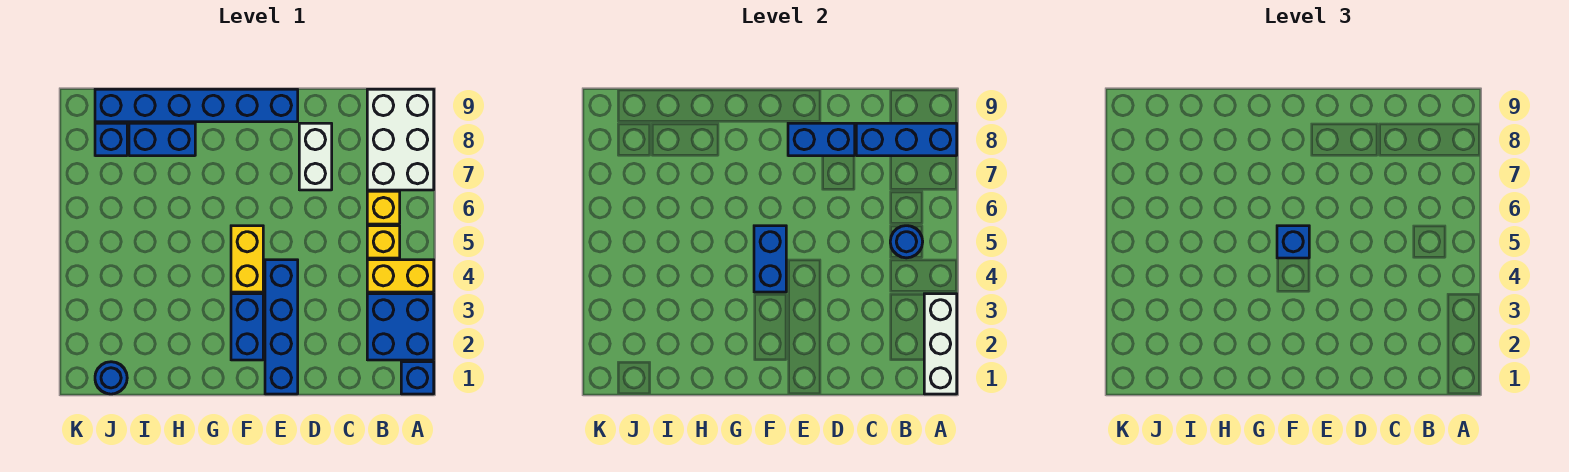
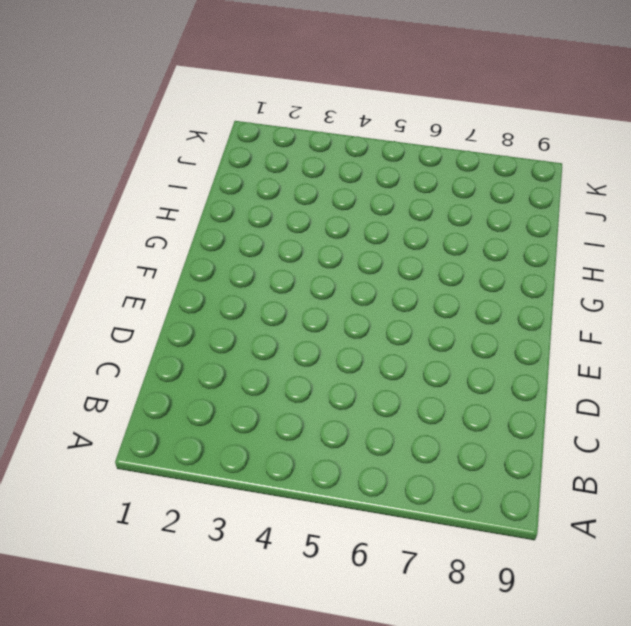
none -> blue 1x1 brick [401,362,434,394]
none -> blue 2x2 brick [367,294,434,360]
none -> yellow 1x2 brick [367,260,434,292]

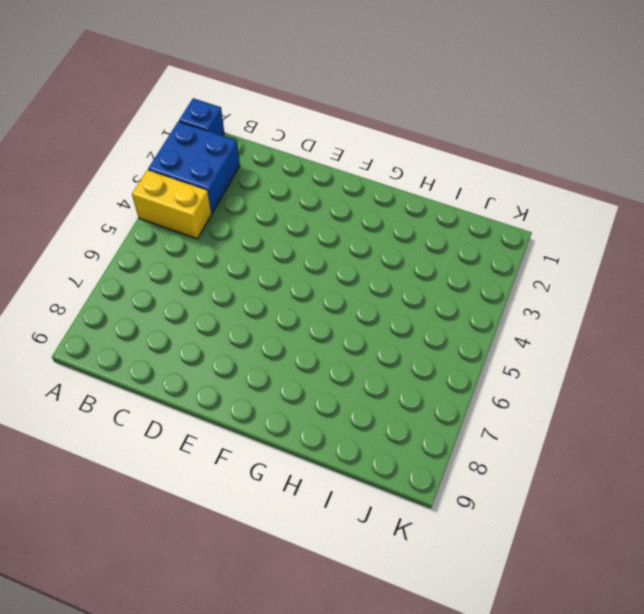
none -> white 2x3 brick [367,89,434,190]
none -> yellow 1x1 brick [367,226,400,258]
none -> yellow 1x1 brick [367,191,400,224]

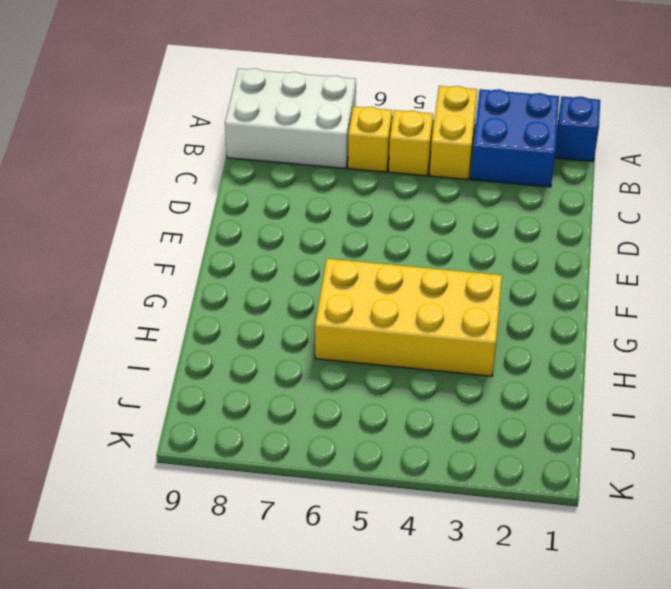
yellow 2x4 brick [315,259,502,376] -> none
none -> white 1x2 brick [299,123,332,190]
none -> blue 1x4 brick [265,260,298,394]
none -> blue 1x6 brick [95,89,298,122]

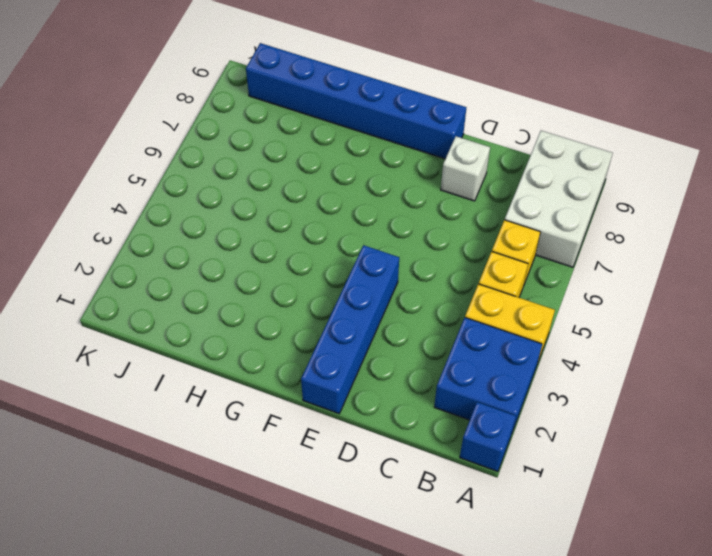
white 1x1 brick [441,136,490,201] -> white 1x2 brick [299,123,332,190]
none -> blue 1x2 brick [231,294,263,360]
none -> yellow 1x2 brick [231,226,263,292]
none -> blue 1x2 brick [129,123,195,156]

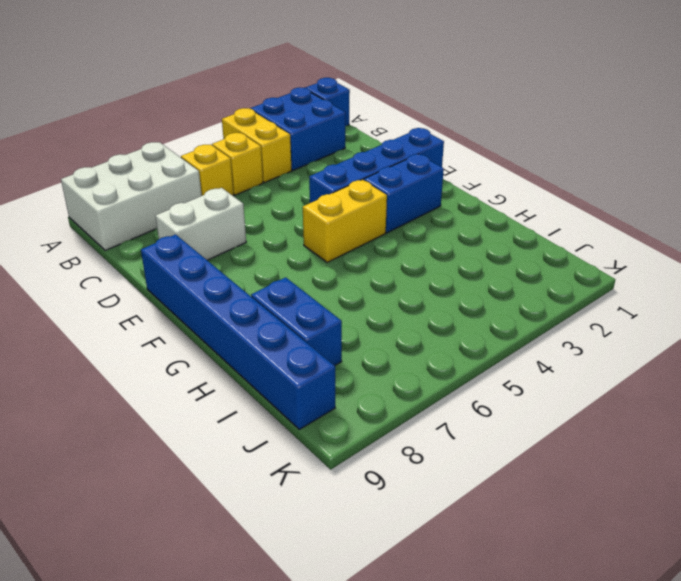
none -> blue 1x1 round brick [95,362,127,394]
none -> blue 1x1 brick [95,123,127,156]
none -> white 1x3 brick [924,294,957,394]

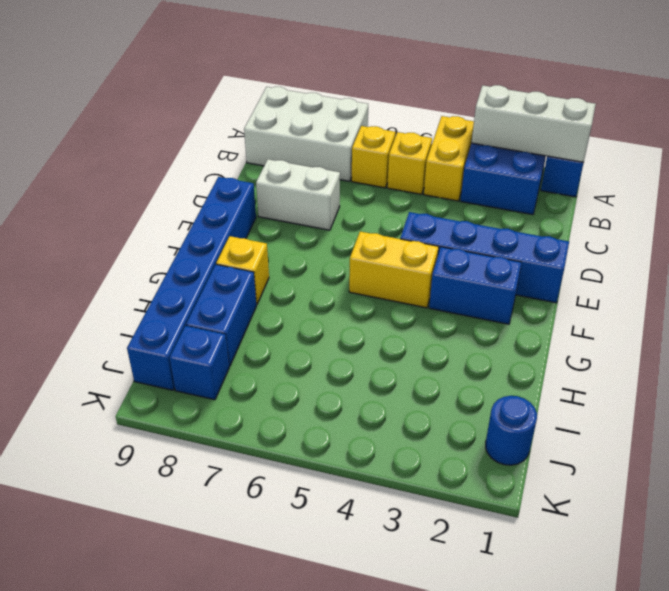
yellow 1x1 brick [216,236,269,305] -> none
none -> blue 1x3 brick [856,123,957,156]
none -> blue 1x1 round brick [890,226,923,258]
none -> blue 1x2 brick [788,123,855,156]

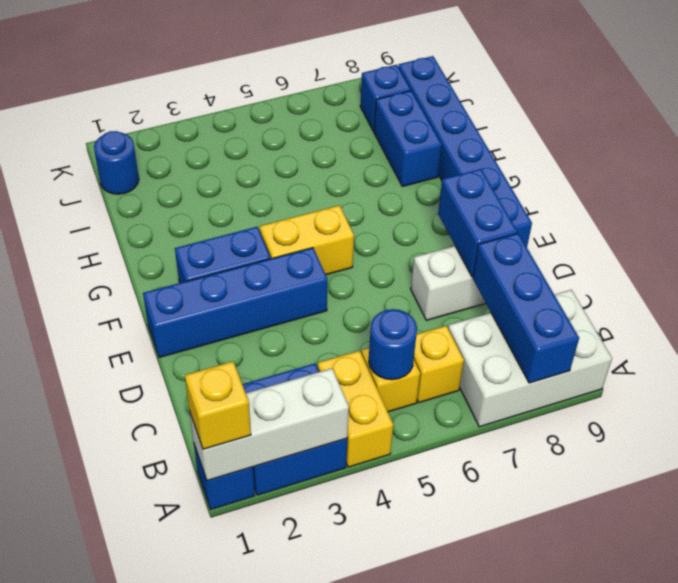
yellow 1x1 brick [185,361,251,449] -> none
none -> blue 1x2 brick [754,226,786,292]
none -> blue 1x1 brick [1277,226,1309,258]

